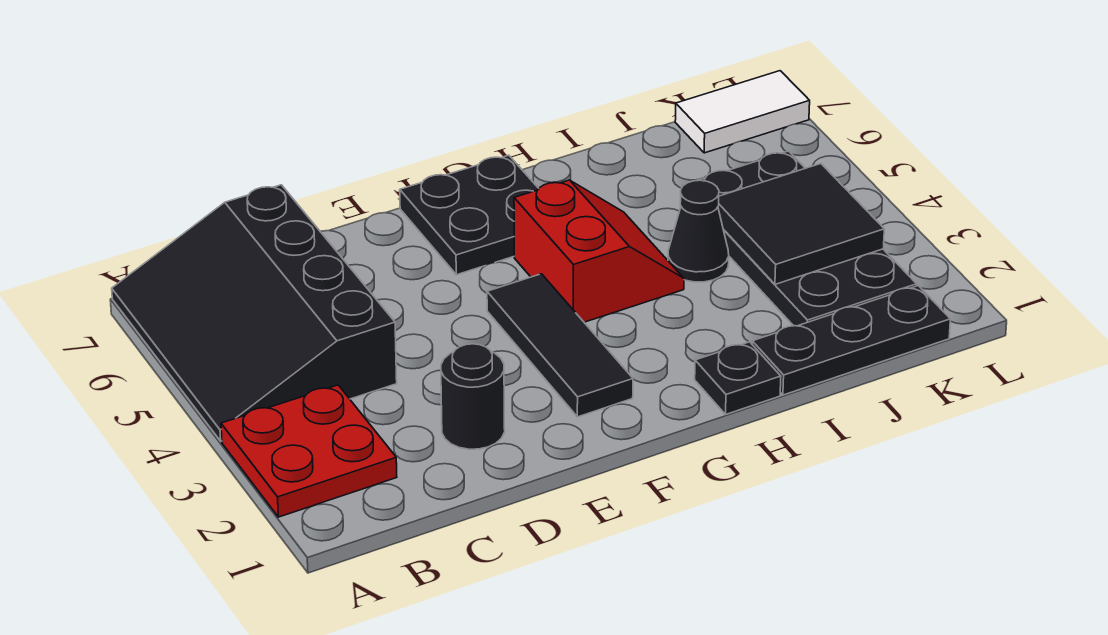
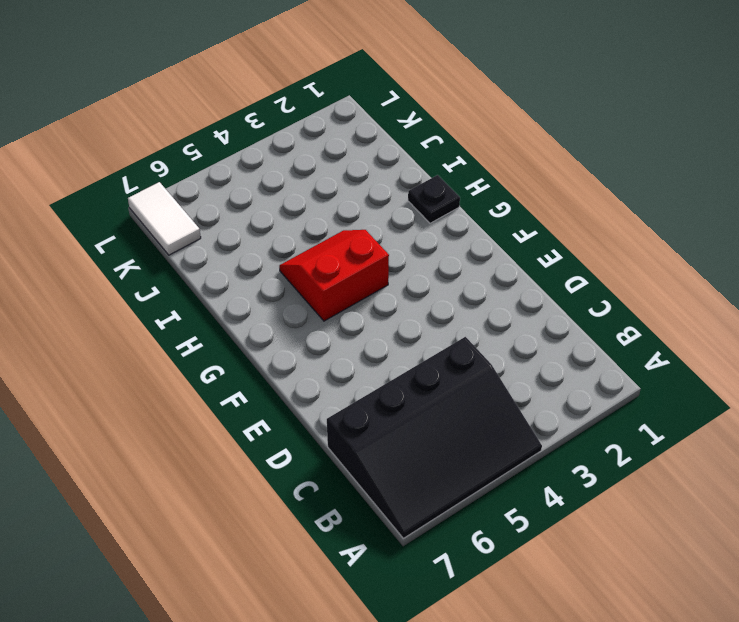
none -> red 2x2 plate [221,385,397,517]
none -> black 1x1 round brick [441,344,505,449]
none -> black 1x3 tile [487,274,633,417]

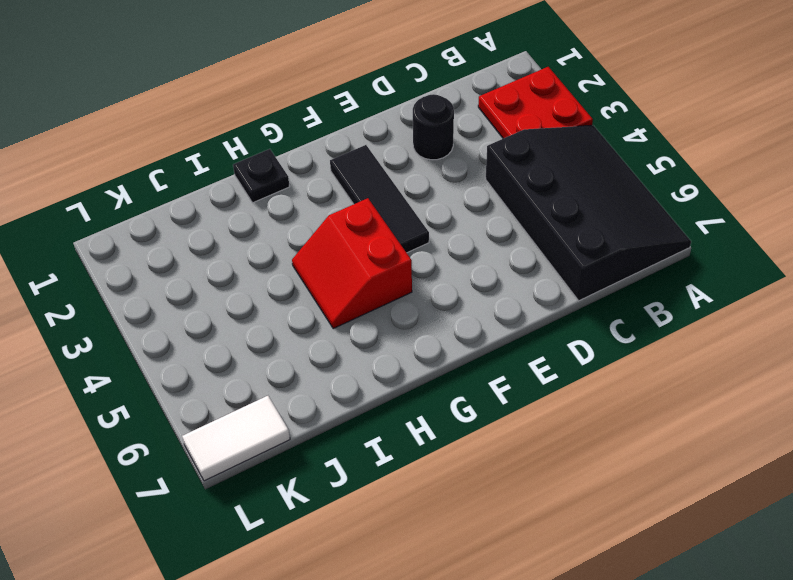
none -> black 2x2 plate [400,155,539,275]
none -> black 1x3 plate [752,286,950,395]
none -> black 1x1 cone [668,180,729,282]

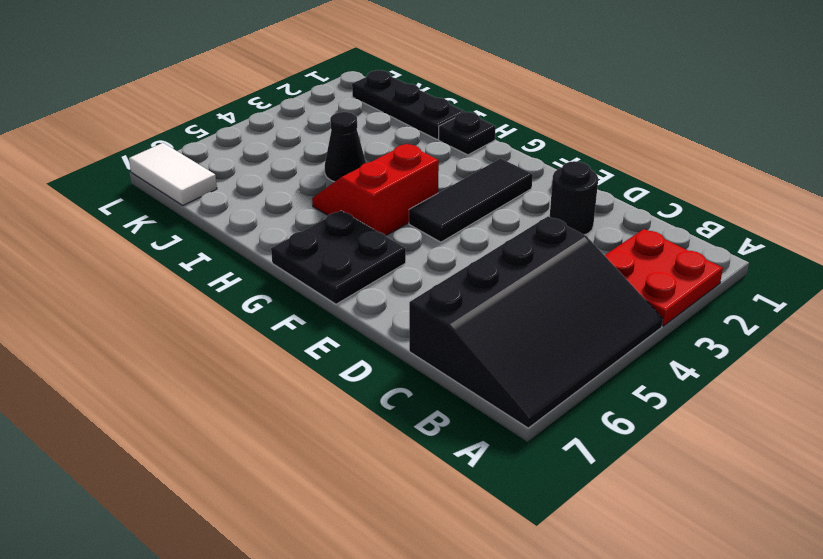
none -> black 2x4 plate [682,151,917,326]
none -> black 2x2 tile [718,164,884,284]

